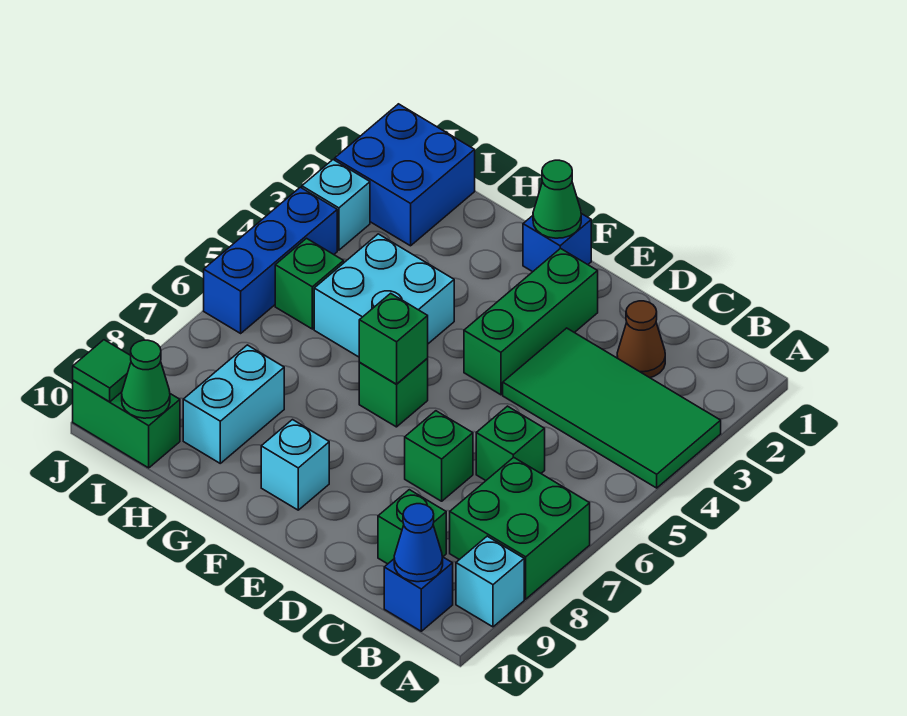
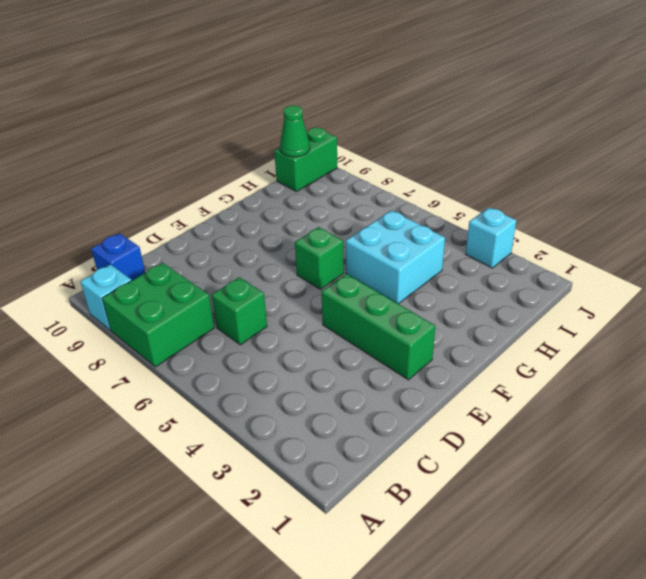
none -> green 2x4 tile [503,328,721,488]
none -> brown 1x1 cone [617,301,665,378]
none -> green 1x1 brick [378,490,446,564]

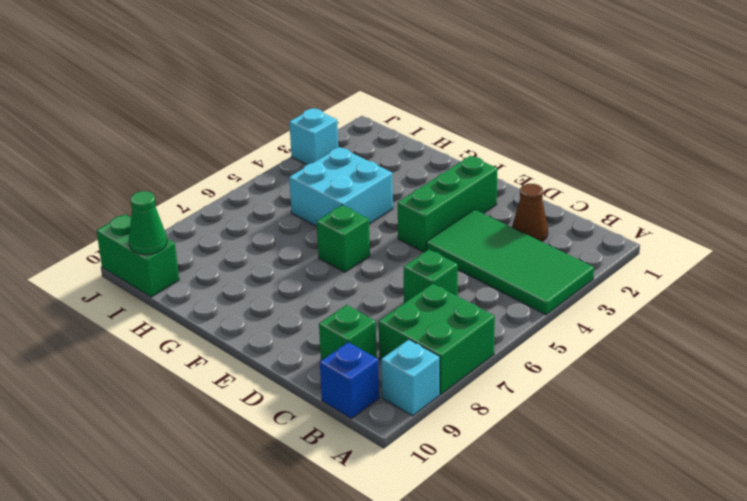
none -> green 1x1 brick [405,411,473,501]
none -> blue 1x1 brick [523,214,591,272]
none -> cyan 1x1 brick [261,420,329,510]

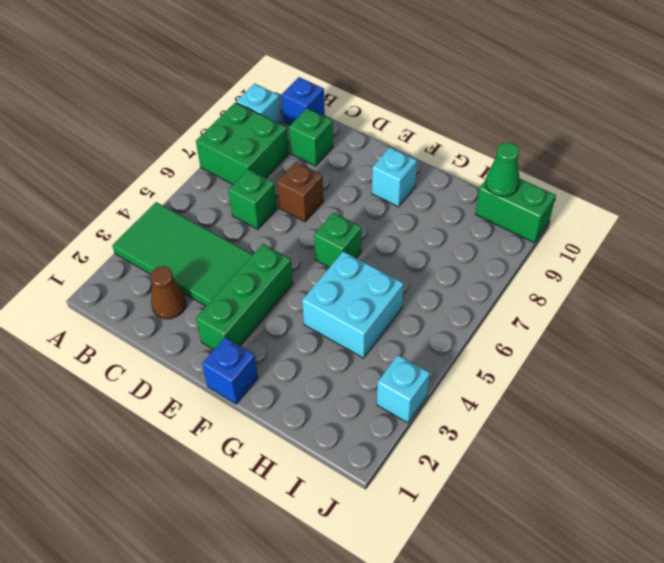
brown 1x1 brick [277,162,323,222] -> green 1x1 brick [405,411,473,501]
none -> cyan 1x2 brick [183,345,284,463]
none -> blue 2x2 brick [335,104,475,246]
none -> green 1x1 brick [275,238,344,329]

